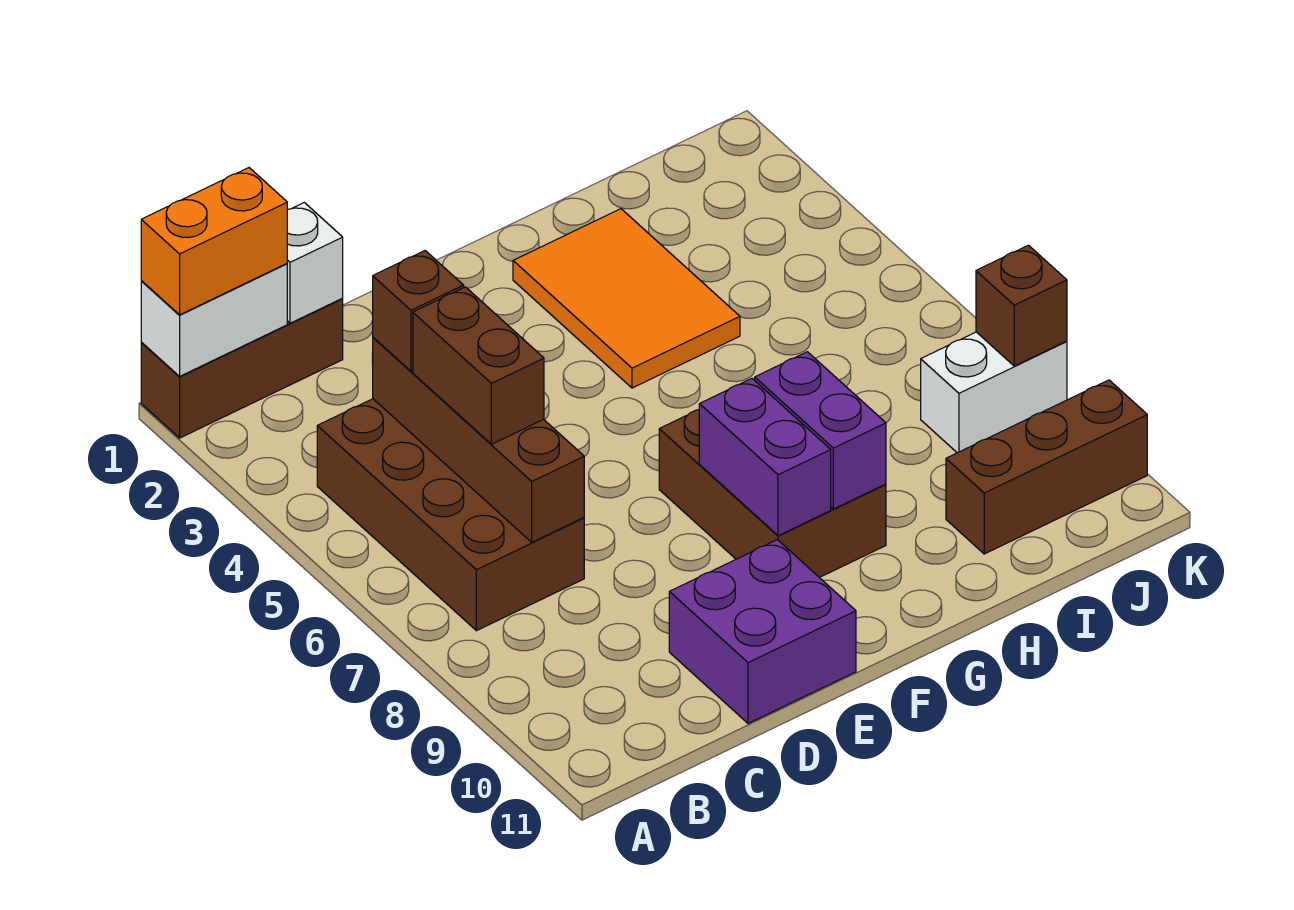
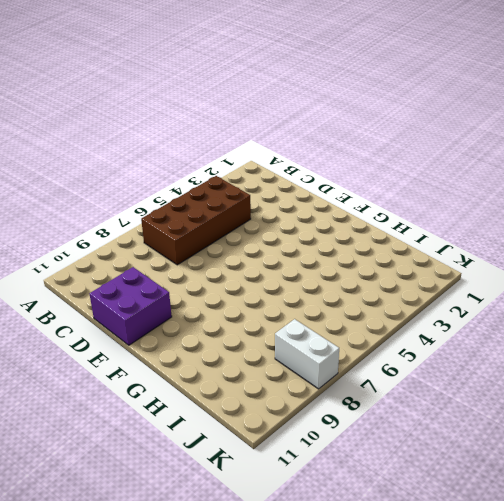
none -> brown 1x3 brick [141,299,343,438]
none -> brown 2x3 brick [659,410,886,578]
none -> orange 2x3 tile [513,209,740,388]

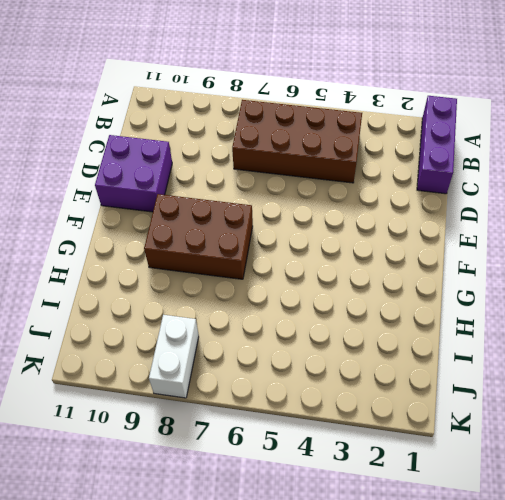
purple 1x3 brick [417,96,457,194] -> brown 1x3 brick [141,299,343,438]
none -> orange 2x3 tile [513,209,740,388]
none -> brown 1x3 brick [946,380,1147,554]
none -> white 1x2 brick [141,264,287,376]

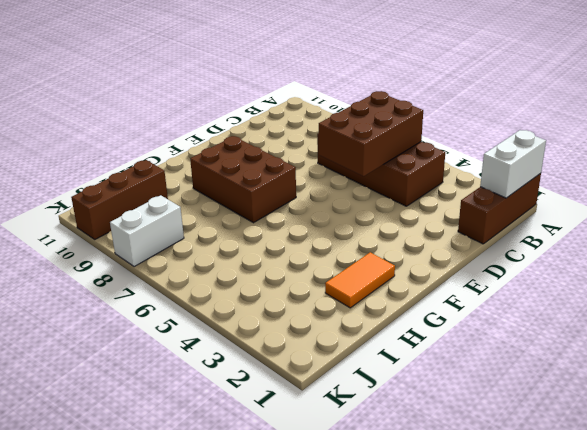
brown 2x3 brick [319,91,423,176] -> brown 1x4 brick [372,338,584,542]
orange 1x2 tile [325,252,395,308] -> orange 2x3 tile [513,209,740,388]
none -> purple 2x2 brick [669,540,856,724]
none -> white 1x1 brick [287,202,343,323]
none -> purple 1x2 brick [699,379,831,536]

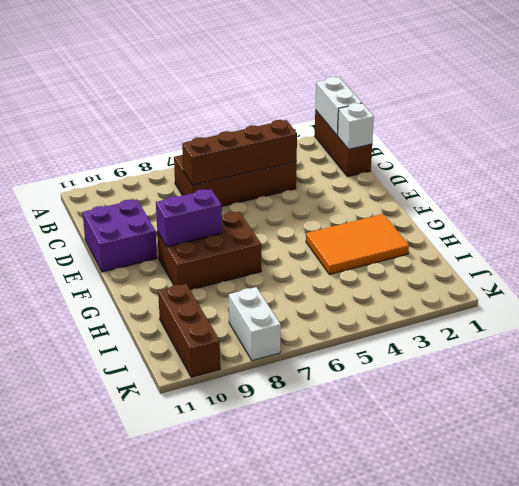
none -> purple 1x2 brick [755,352,886,509]
none -> brown 1x1 brick [976,245,1067,366]
none -> orange 1x2 brick [141,168,287,315]

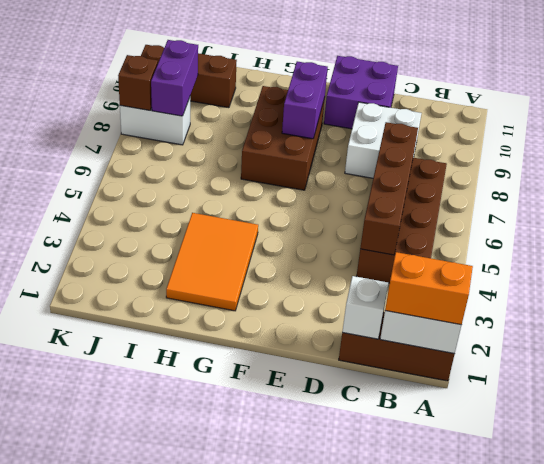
white 2x2 brick [345,102,422,178] -> none
purple 1x2 brick [151,40,198,116] -> purple 1x2 brick moved to [755,352,886,509]
none -> brown 1x1 brick [373,251,464,371]
none -> brown 1x2 brick [413,287,544,444]

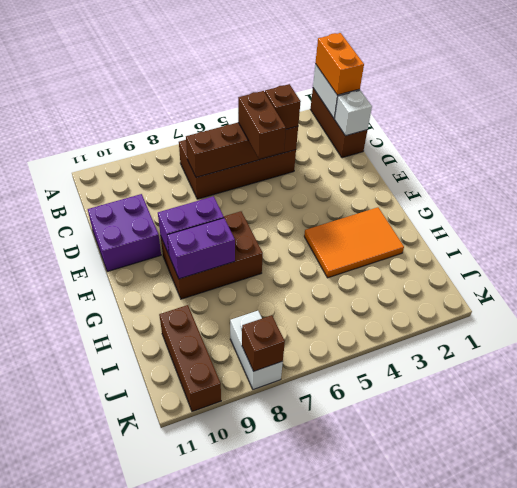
brown 1x2 brick [238,91,286,159] -> brown 1x2 brick turned to [413,287,544,444]

